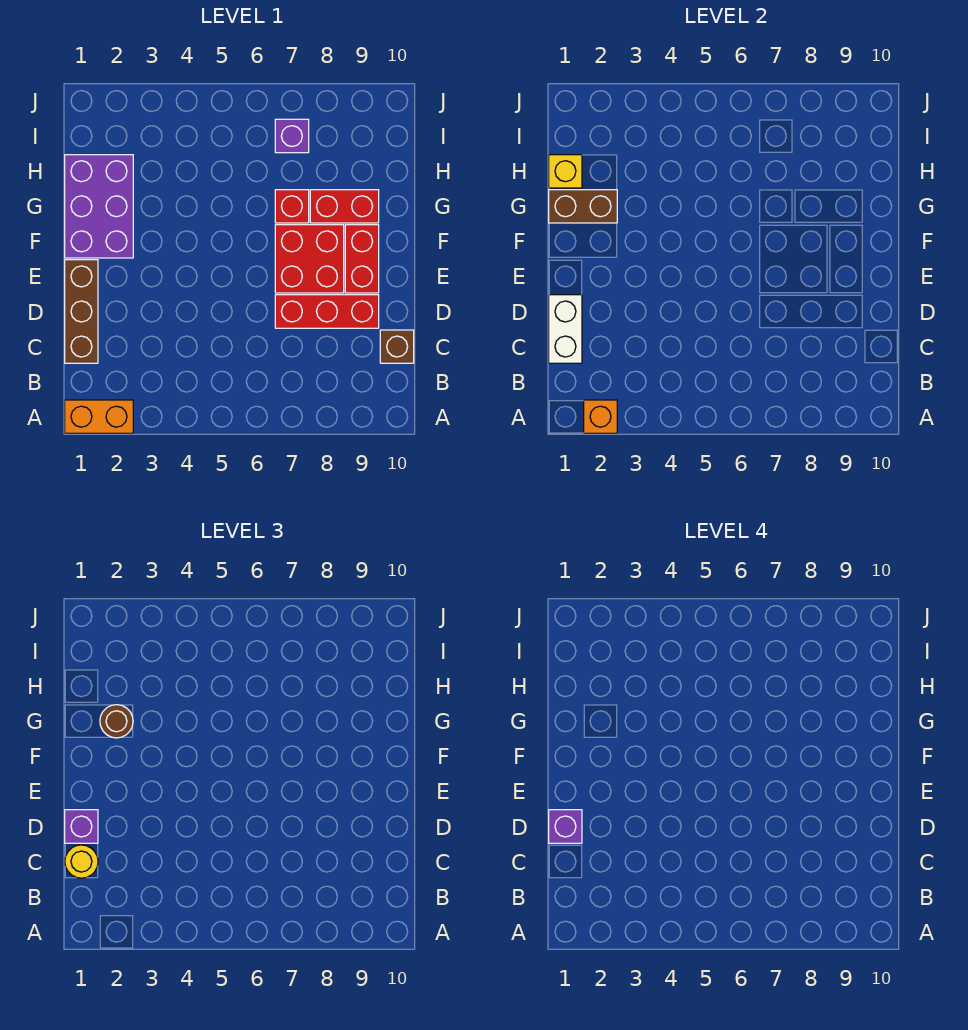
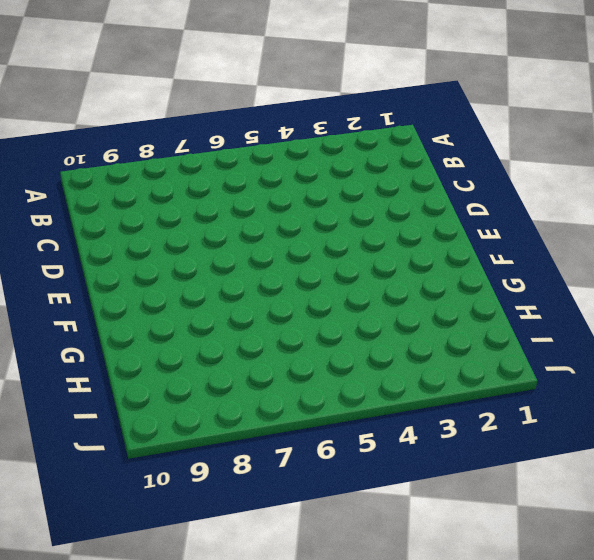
none -> orange 1x2 brick [65,400,133,433]
none -> brown 1x3 brick [65,260,98,363]
none -> brown 1x1 brick [380,330,414,363]

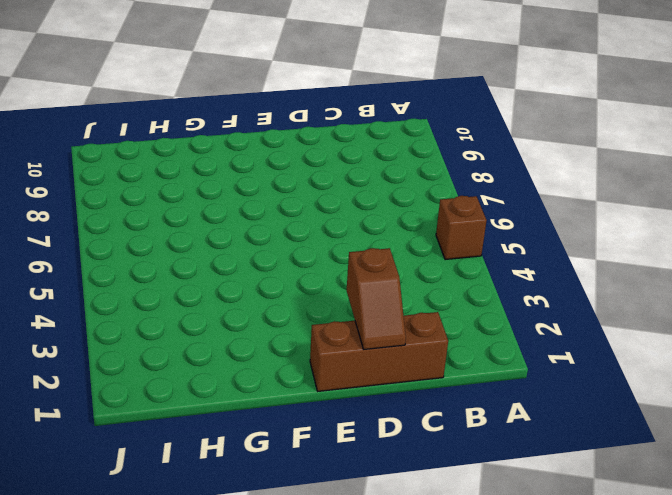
brown 1x1 brick [436,196,487,260] -> brown 1x1 brick moved to [380,330,414,363]
brown 1x2 slope [347,248,406,349] -> white 1x2 brick [549,295,582,363]
none -> orange 1x2 brick [65,400,133,433]
none -> red 1x3 brick [275,295,379,328]
none -> red 2x2 brick [275,225,344,293]

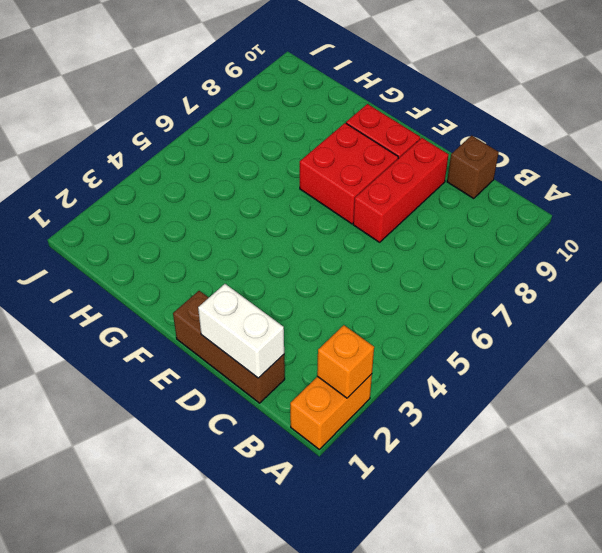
none -> purple 2x3 brick [65,155,133,258]
none -> red 1x1 brick [275,190,309,223]
none -> red 1x2 brick [310,190,379,223]

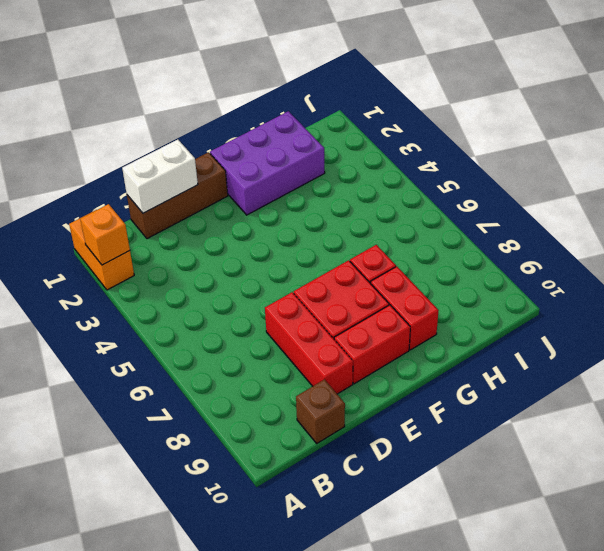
none -> purple 1x1 brick [275,119,309,153]
none -> brown 1x2 brick [549,190,617,223]
none -> yellow 1x1 brick [549,155,582,188]

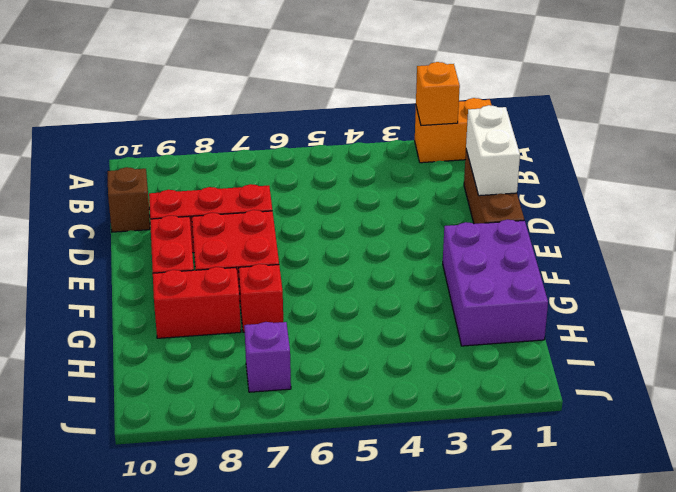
none -> brown 1x2 brick [549,190,617,223]
none -> yellow 1x1 brick [549,155,582,188]
none -> yellow 1x1 round brick [65,845,98,878]

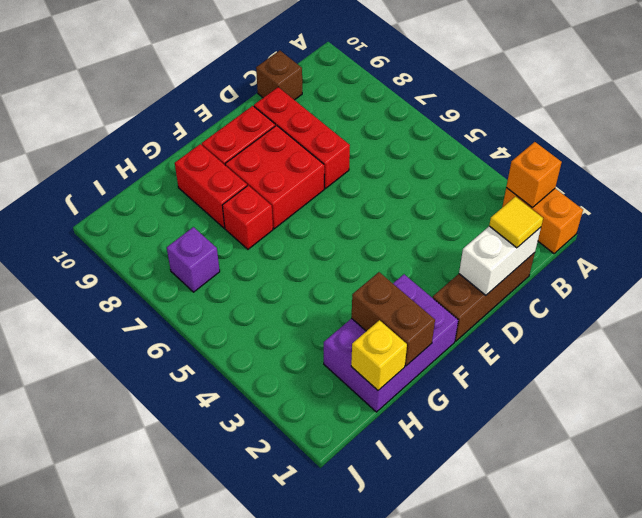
yellow 1x1 tile [489,197,543,248] -> yellow 1x1 round brick [65,845,98,878]
none -> purple 1x1 brick [65,810,98,843]
none -> brown 1x1 round brick [100,705,133,738]
none -> purple 1x1 brick [549,810,582,843]

